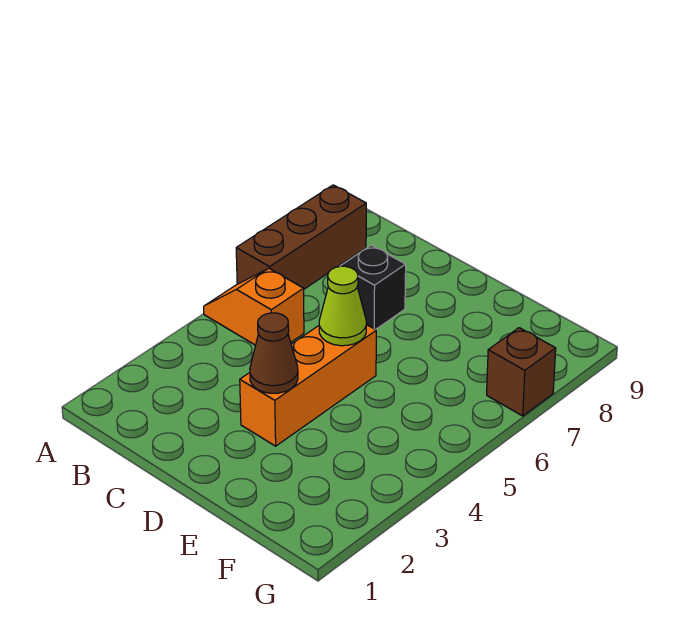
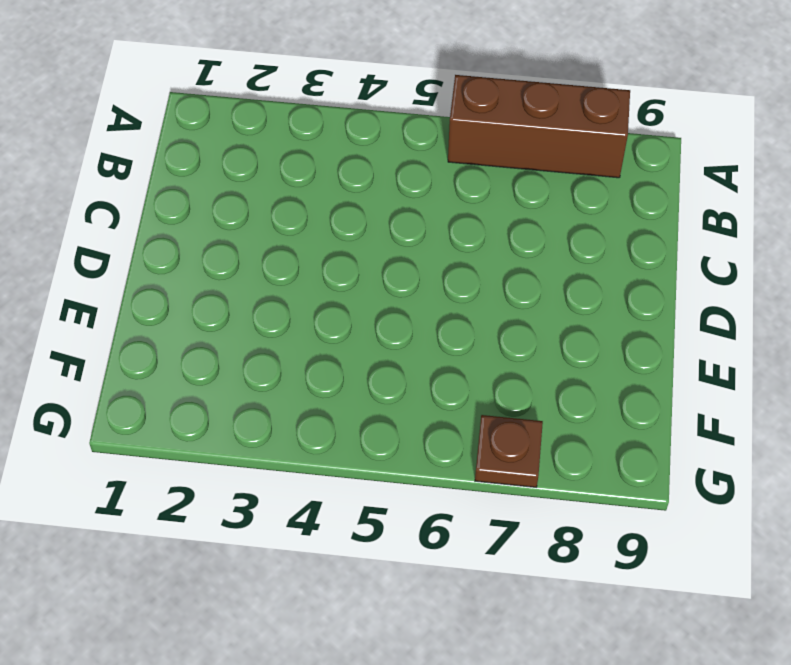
brown 1x1 plate [475,415,543,487] -> brown 1x1 brick [487,328,556,416]
none -> orange 1x2 slope [204,268,304,345]
none -> black 1x1 brick [341,245,406,330]

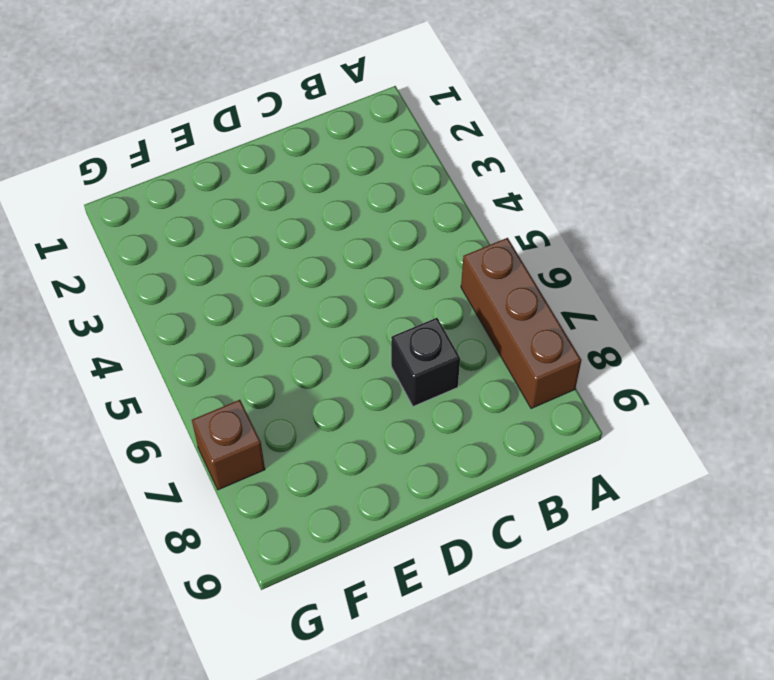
none -> orange 1x2 slope [204,268,304,345]
none -> orange 1x3 brick [240,325,376,446]

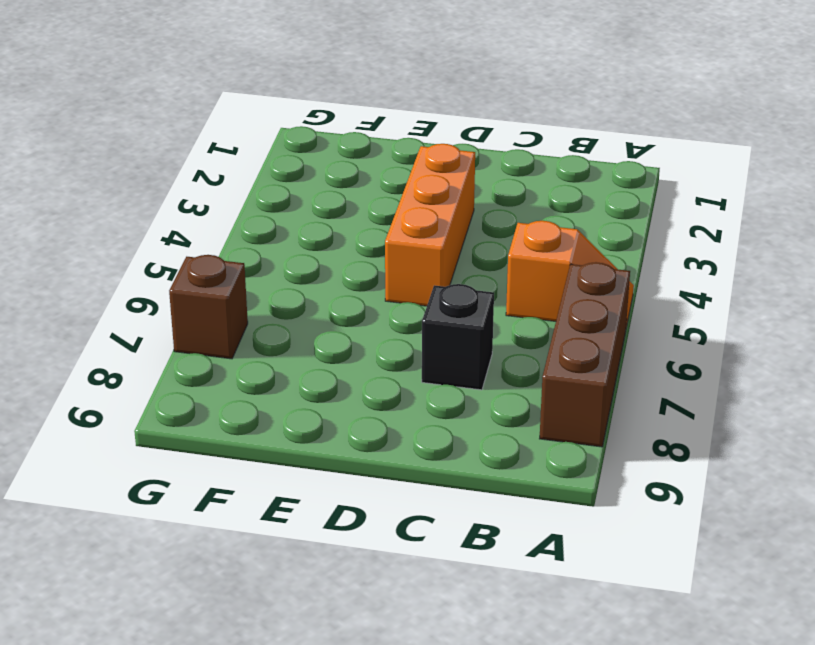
none -> brown 1x1 cone [250,313,298,393]
none -> lime 1x1 cone [319,266,367,346]

